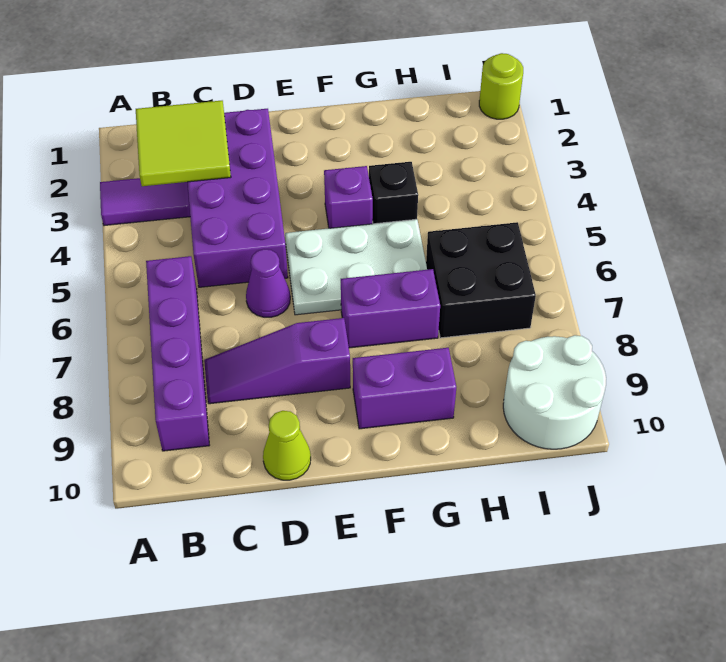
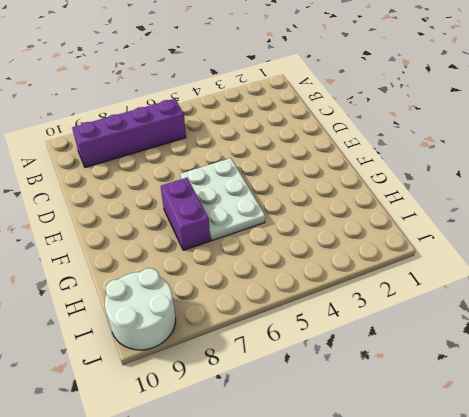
none -> purple 1x2 tile [100,178,190,226]
none -> purple 2x4 brick [188,109,288,287]
none -> purple 1x3 slope [204,318,350,404]

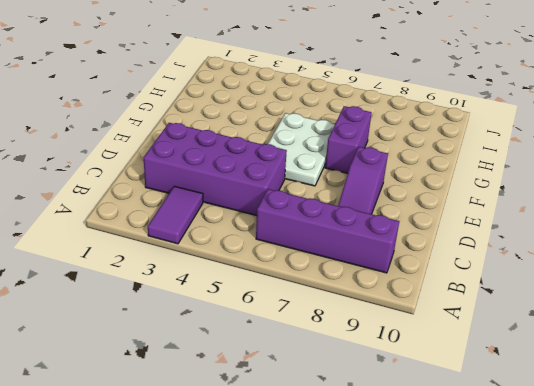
none -> purple 1x1 cone [246,249,290,317]
none -> lime 1x1 cone [263,411,311,480]
none -> purple 1x1 brick [324,166,373,228]

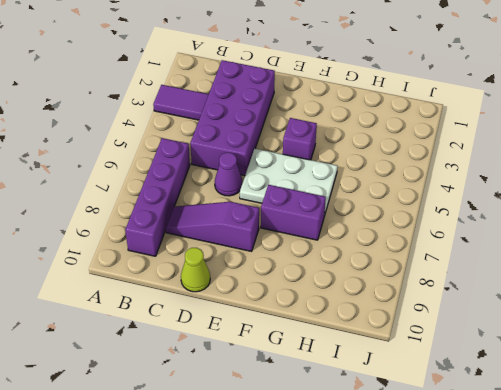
none -> purple 1x2 brick [353,348,456,429]
none -> black 1x1 brick [369,162,418,224]
none -> black 2x2 brick [426,222,536,338]

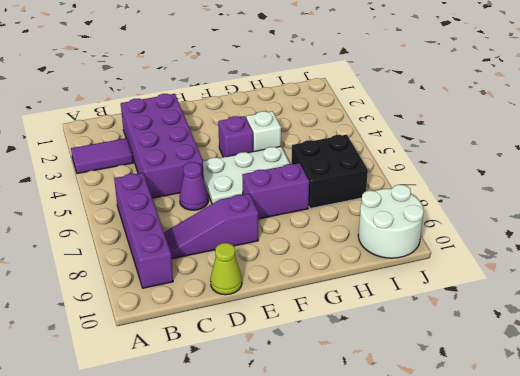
white 1x1 brick [246,111,281,152] -> black 1x1 brick [369,162,418,224]
none -> purple 1x2 brick [353,348,456,429]
none -> lime 1x1 round brick [479,53,523,119]
none -> lime 2x2 tile [136,101,231,186]

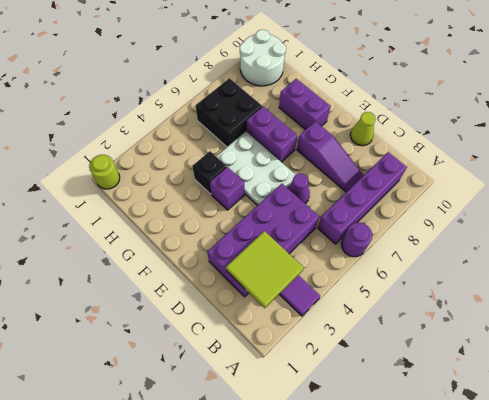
purple 1x1 round brick [341,223,372,257] -> none

